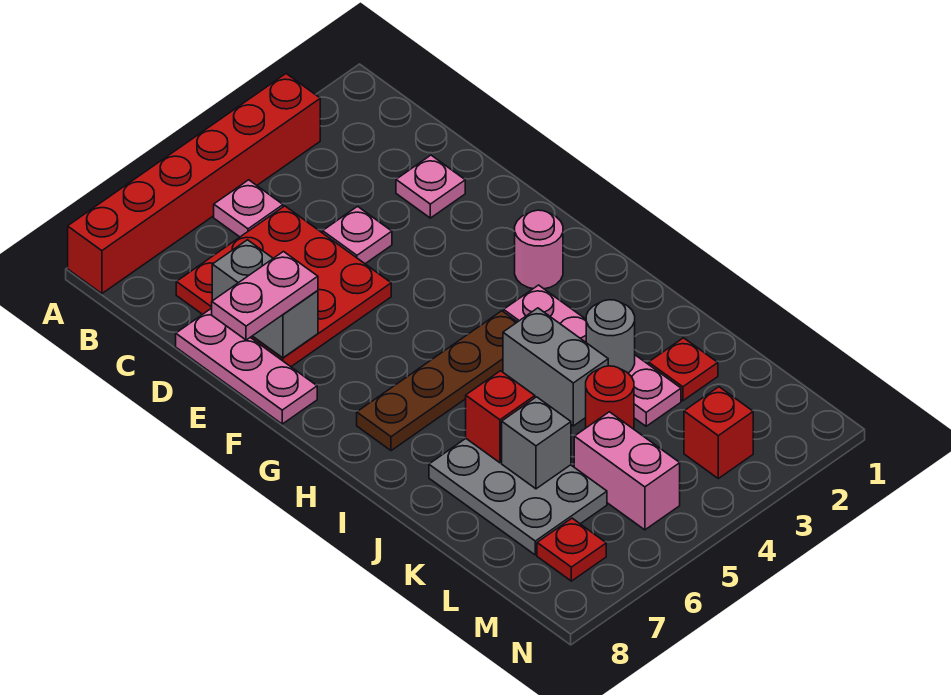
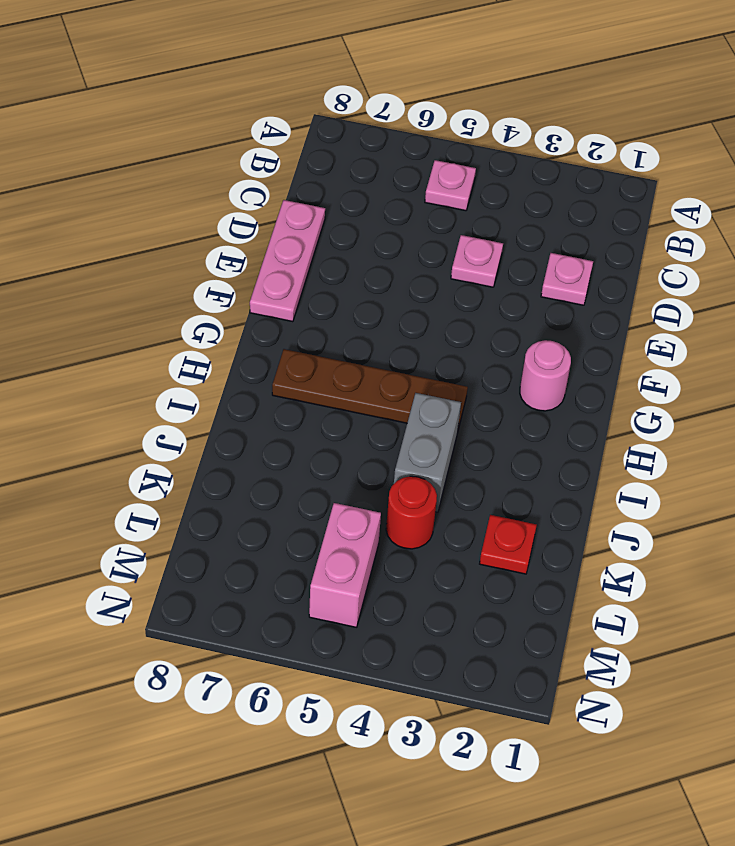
none -> red 1x6 brick [68,74,320,294]
none -> red 3x3 plate [176,206,391,367]
none -> pink 1x4 plate [504,285,681,426]

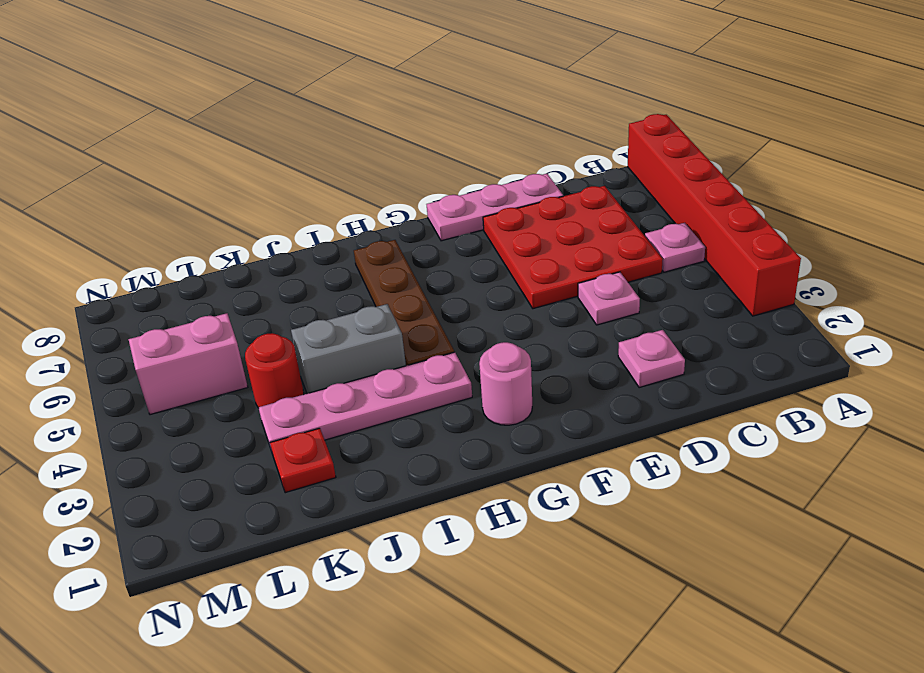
none -> grey 2x3 plate [429,439,607,555]
none -> red 1x1 brick [684,387,753,478]
none -> red 1x1 plate [537,518,606,581]

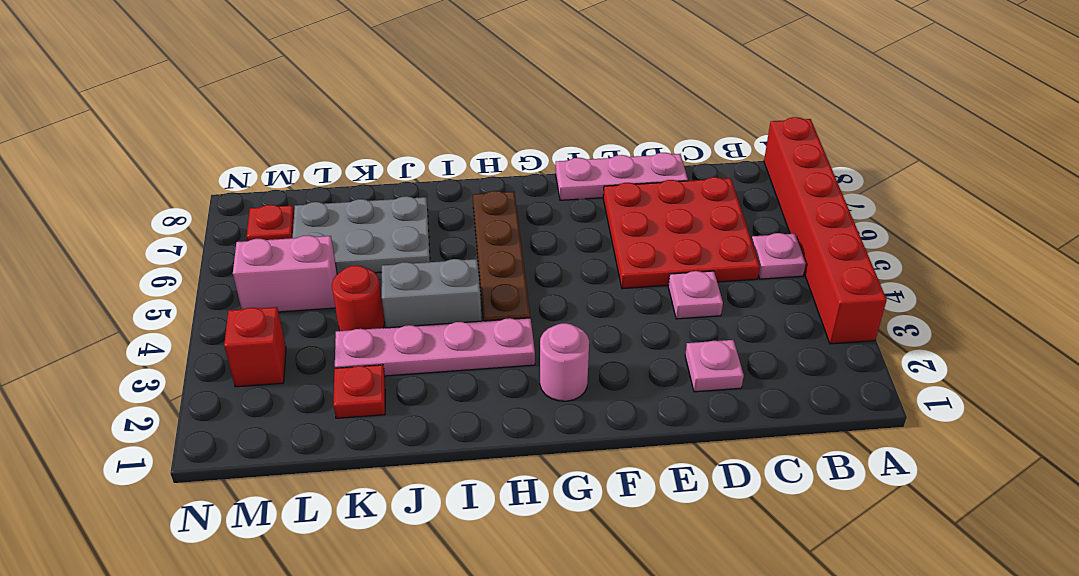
none -> grey 1x2 brick [212,240,318,358]
none -> grey 1x1 round brick [586,300,635,373]
none -> red 1x1 brick [466,371,535,463]

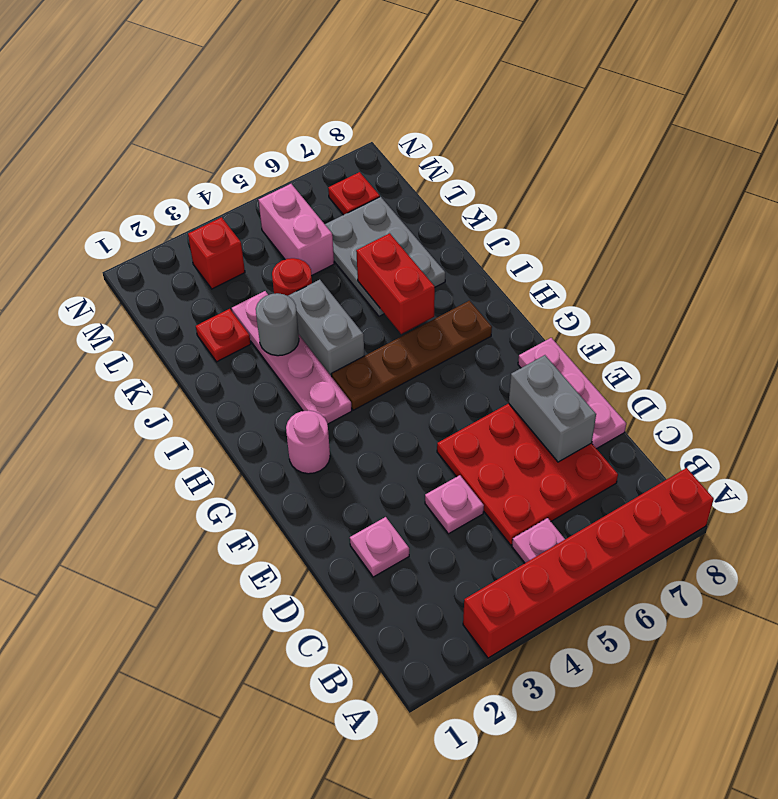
red 1x2 brick [356,233,435,334] -> red 1x1 brick [466,371,535,463]
none -> grey 1x1 brick [502,397,571,489]
none -> pink 1x2 plate [212,252,318,340]

